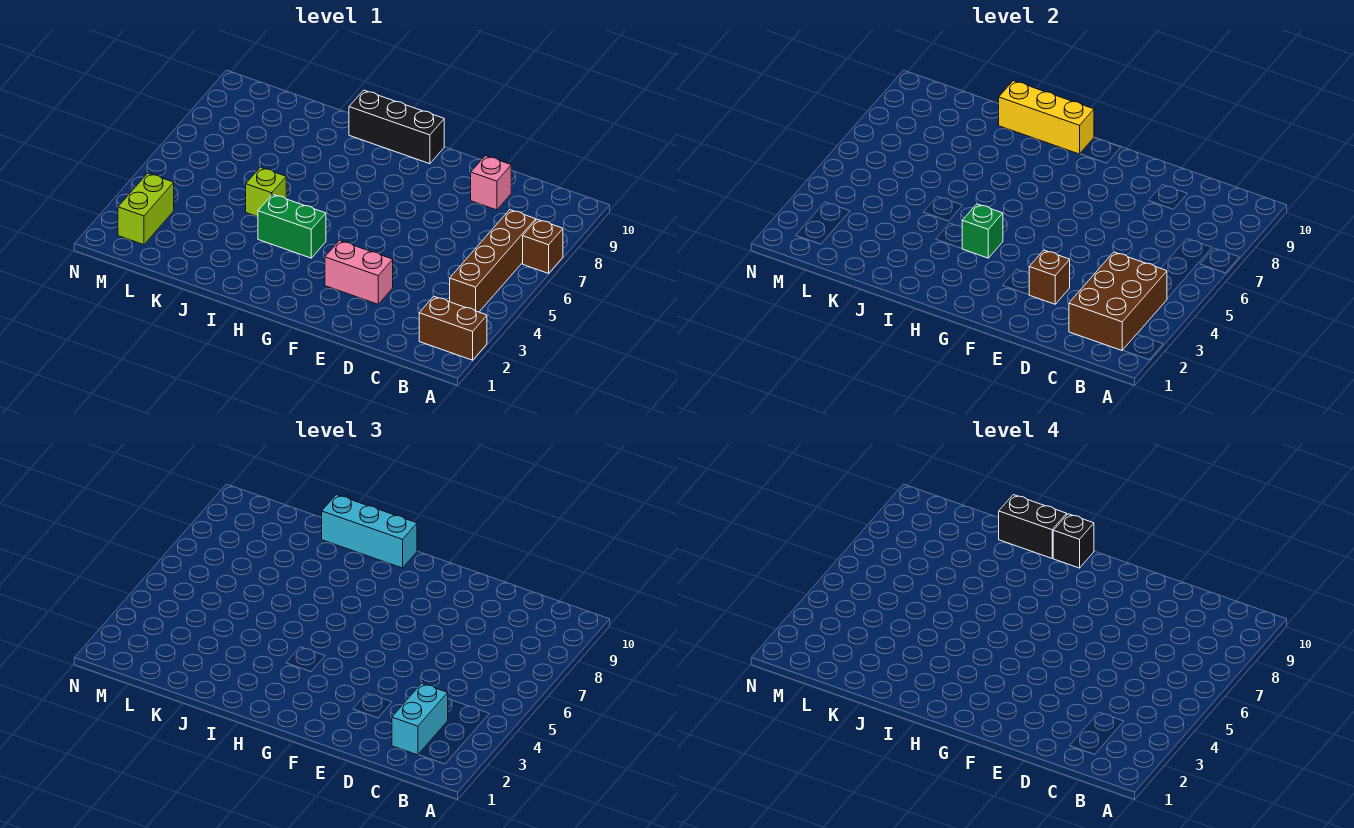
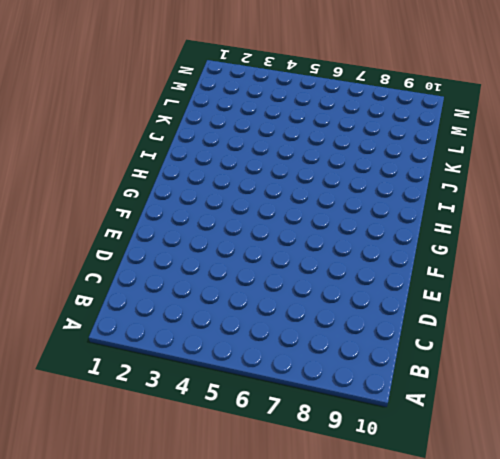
none -> brown 1x2 brick [419,297,487,360]
none -> brown 1x1 brick [523,219,563,273]
none -> brown 1x4 brick [450,210,536,312]

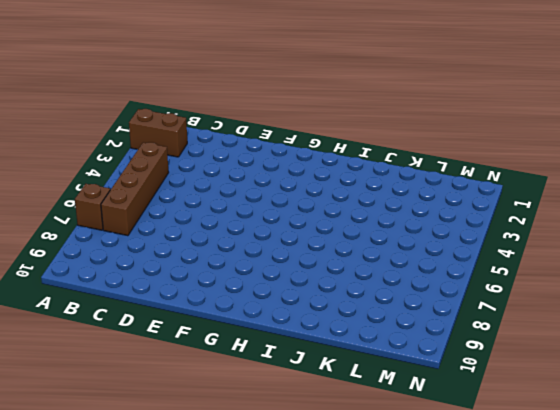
none -> pink 1x1 brick [471,156,511,210]
none -> pink 1x2 brick [325,240,393,304]
none -> black 1x3 brick [349,90,444,164]

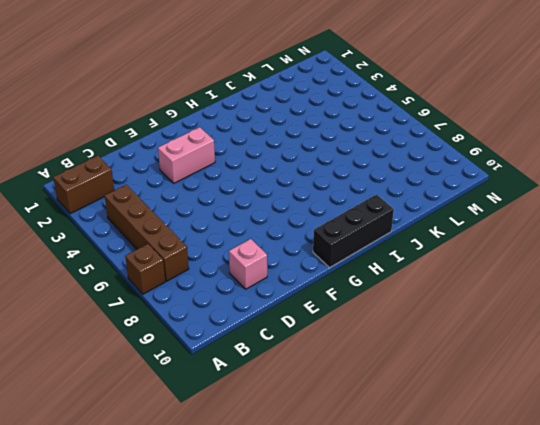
none -> green 1x2 brick [258,194,326,258]
none -> lime 1x1 brick [246,167,286,217]
none -> lime 1x2 brick [118,173,174,245]

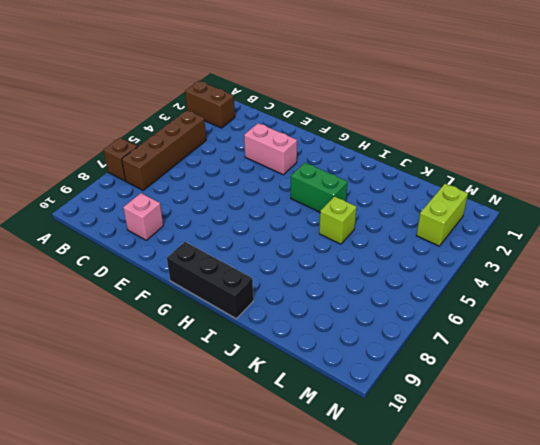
none -> brown 2x3 brick [1069,252,1167,350]
none -> brown 1x1 brick [1029,250,1070,304]
none -> green 1x1 brick [962,204,1003,258]

